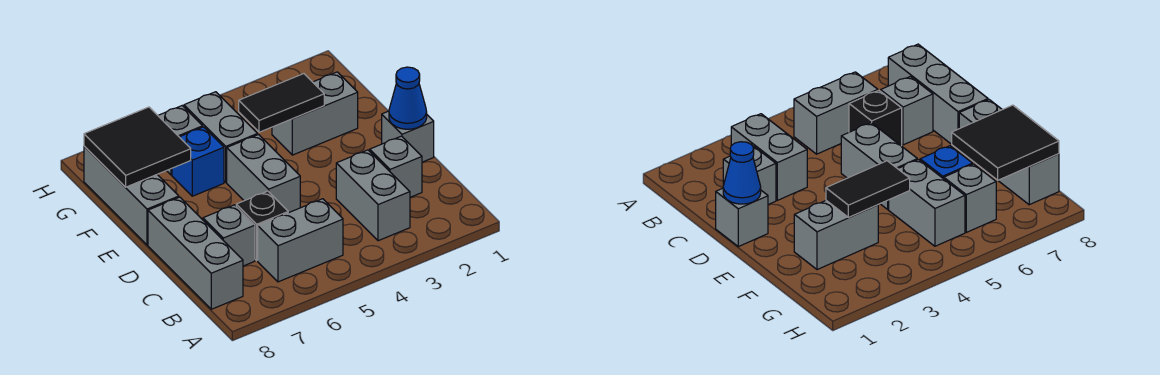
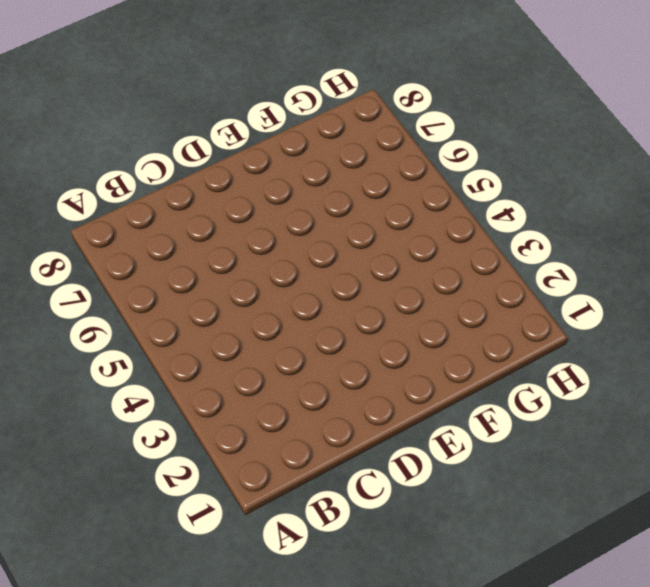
none -> grey 1x2 brick [336,150,410,241]
none -> grey 1x2 brick [258,199,343,282]
none -> grey 1x3 brick [148,197,243,309]

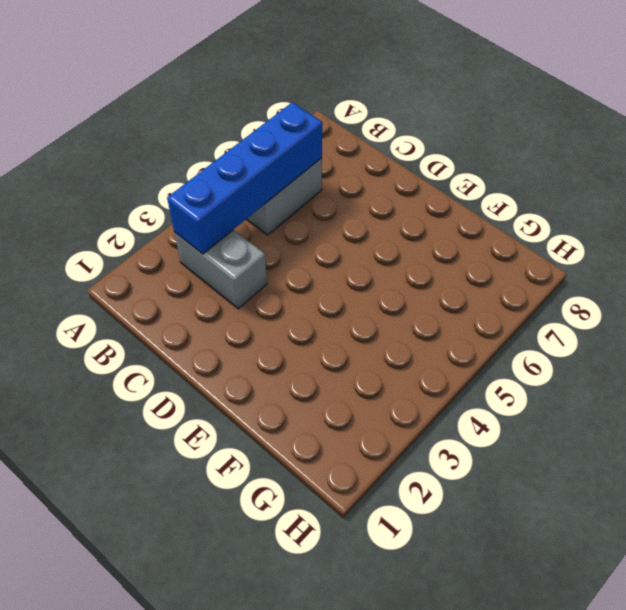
blue 1x4 brick [167,102,322,254] -> none
none -> grey 1x3 brick [148,197,243,309]
none -> grey 1x1 brick [370,136,422,197]
none -> black 1x1 brick [236,191,288,260]

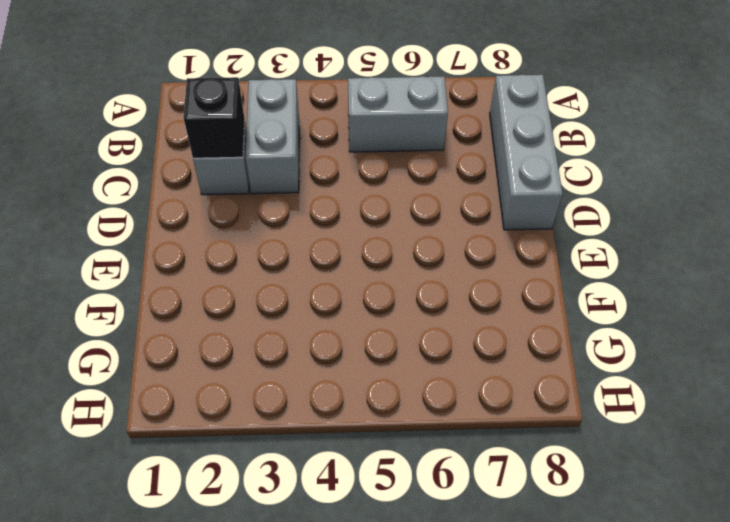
black 1x1 brick [184,77,245,158] -> black 1x1 brick moved to [236,191,288,260]
none -> grey 1x1 brick [203,205,255,266]
none -> grey 1x1 brick [382,111,434,162]
none -> grey 1x2 brick [227,135,300,213]

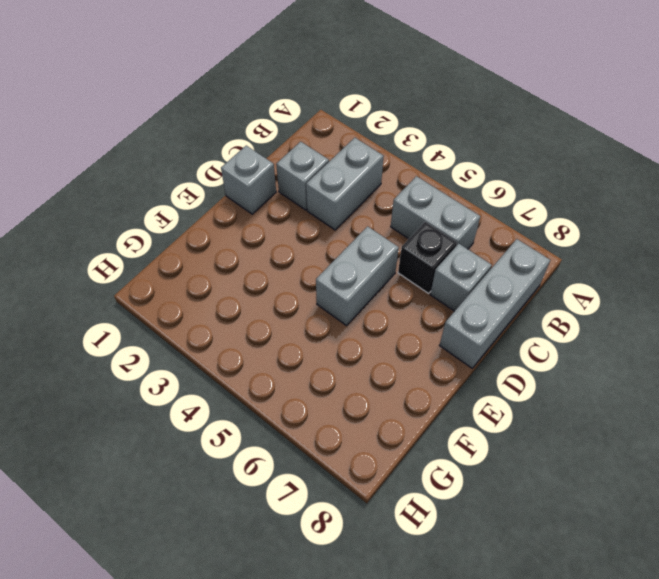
none -> grey 1x3 brick [84,146,179,245]
none -> grey 1x2 brick [272,72,358,155]
none -> grey 1x2 brick [184,92,258,182]

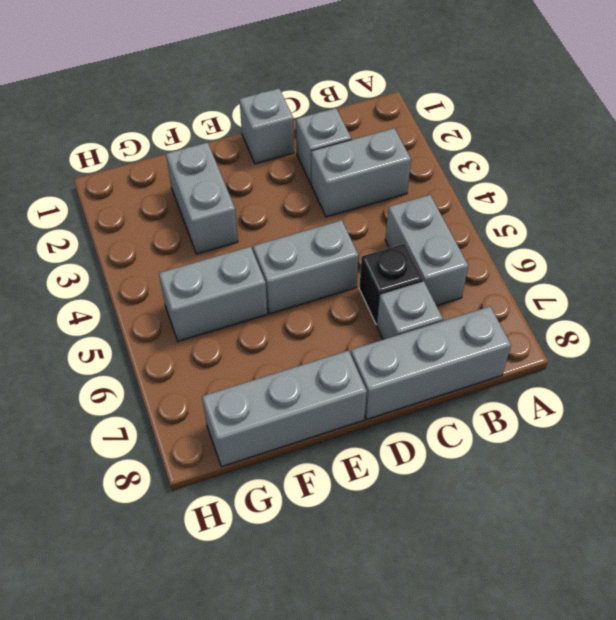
none -> blue 1x1 brick [172,127,224,196]
none -> grey 1x1 brick [158,106,203,175]
none -> blue 1x1 cone [389,67,427,129]

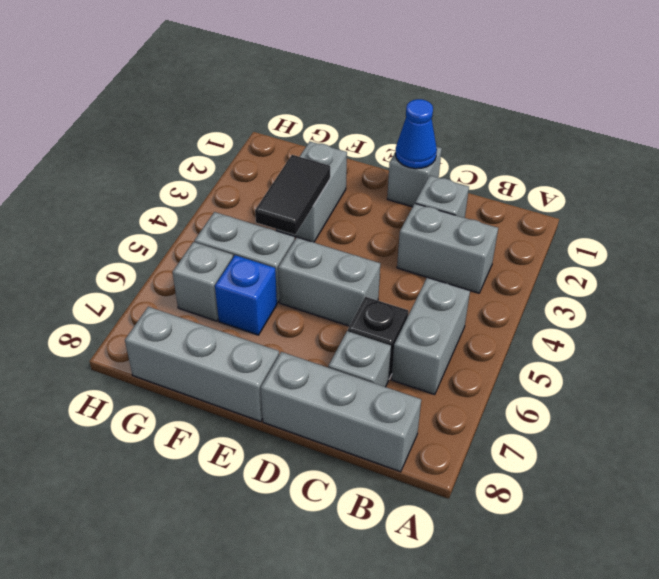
none -> black 2x2 tile [84,107,191,187]

